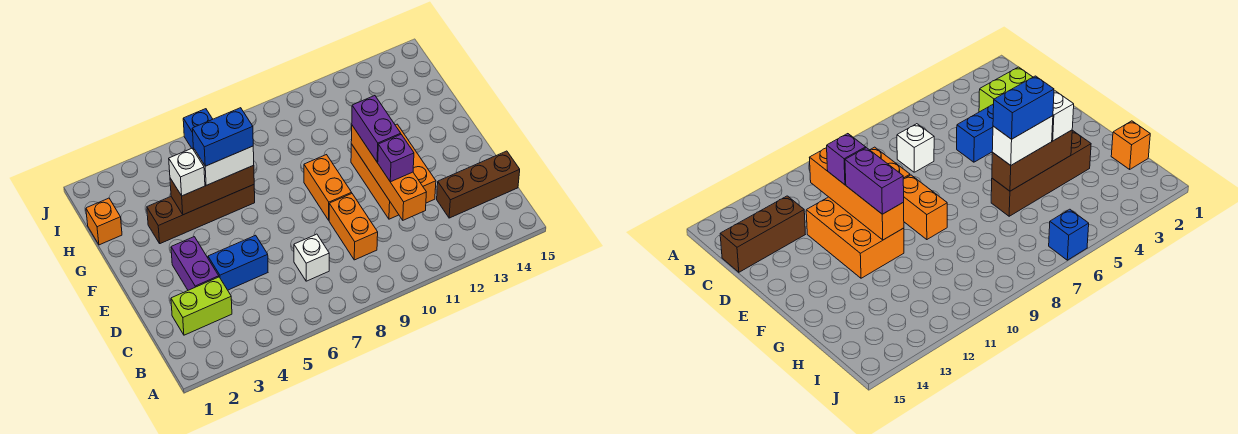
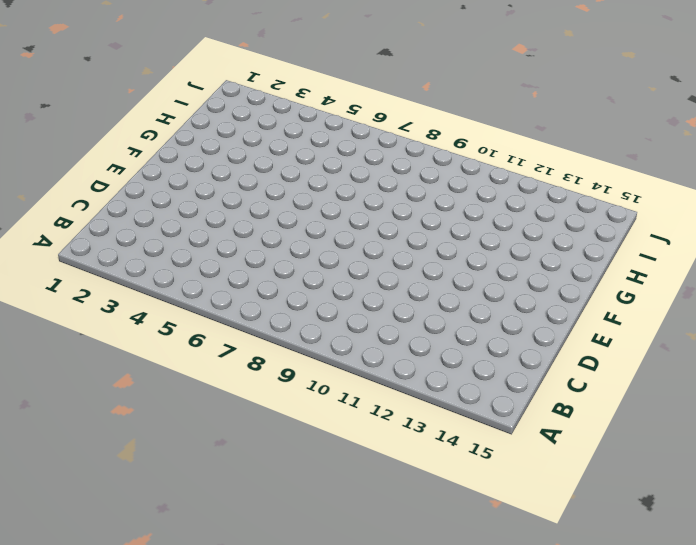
none -> lime 1x2 brick [171,277,232,335]
none -> white 1x1 brick [294,234,329,281]
none -> orange 1x2 brick [329,194,378,260]

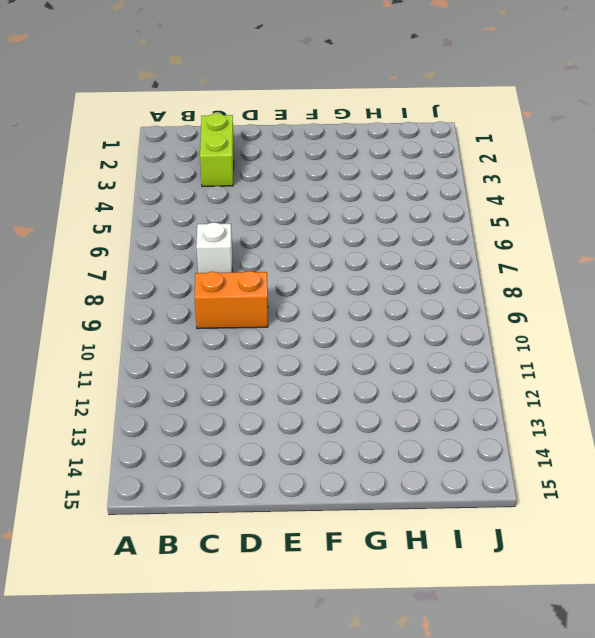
none -> brown 1x3 brick [437,151,520,218]
none -> purple 1x2 brick [171,237,219,290]
none -> blue 1x2 brick [208,235,268,290]

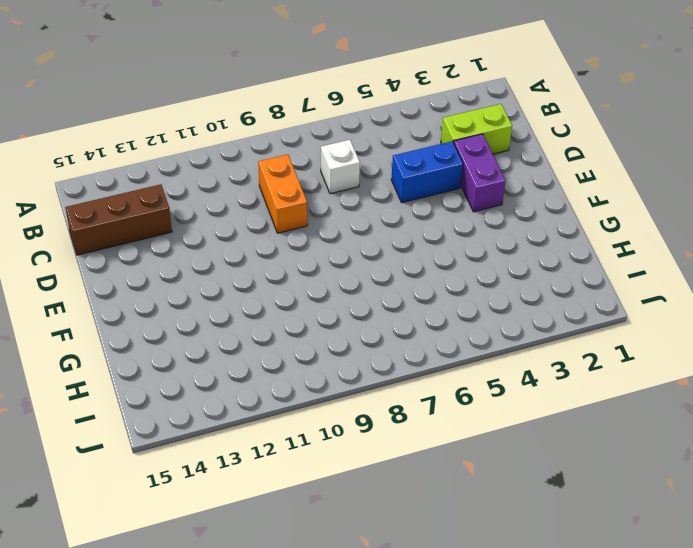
none -> orange 2x3 brick [351,124,436,219]
none -> orange 1x2 brick [304,155,352,220]
none -> brown 1x4 brick [147,185,255,244]

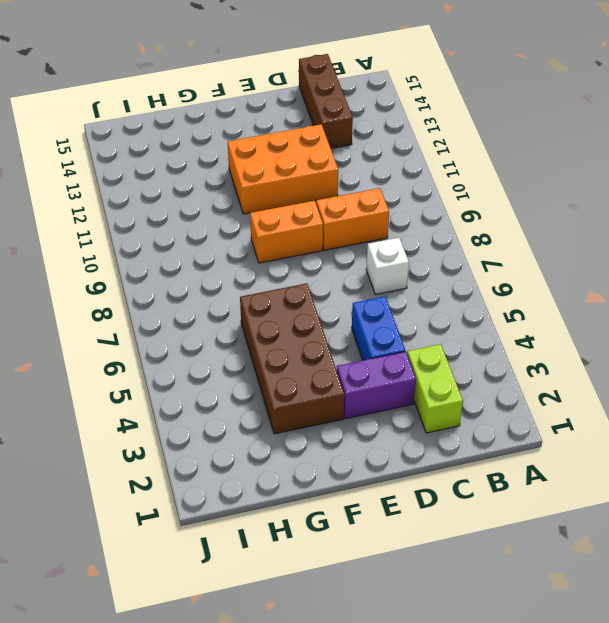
brown 2x4 brick [240,283,344,434] -> brown 1x4 brick [147,185,255,244]
none -> orange 1x1 brick [86,198,122,245]
none -> blue 1x1 brick [183,109,213,150]
none -> orange 1x4 brick [351,126,426,220]

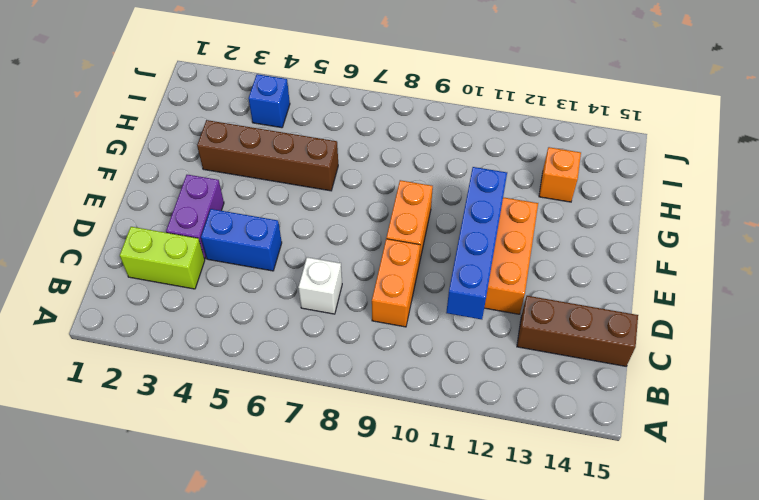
blue 1x4 brick [446,167,507,319] -> orange 1x4 brick [351,126,426,220]
orange 1x1 brick [539,147,581,202] -> orange 1x1 brick moved to [86,198,122,245]
blue 1x1 brick [249,74,290,128] -> blue 1x1 brick moved to [183,109,213,150]
none -> brown 1x3 brick [170,165,254,215]
none -> purple 1x1 brick [378,135,414,182]
none -> purple 1x2 brick [352,96,401,162]

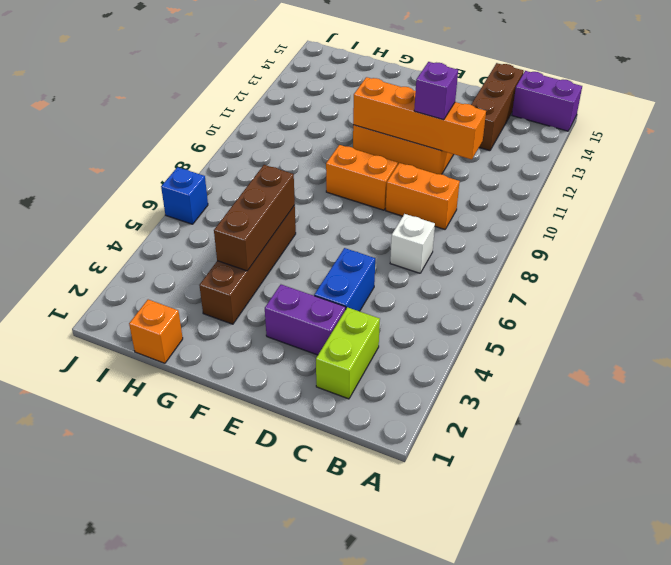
purple 1x2 brick [512,71,582,131] -> purple 1x2 brick moved to [352,96,401,162]
none -> white 1x1 brick [169,149,205,196]
none -> white 1x2 brick [193,146,254,185]
none -> blue 1x2 brick [192,108,253,166]

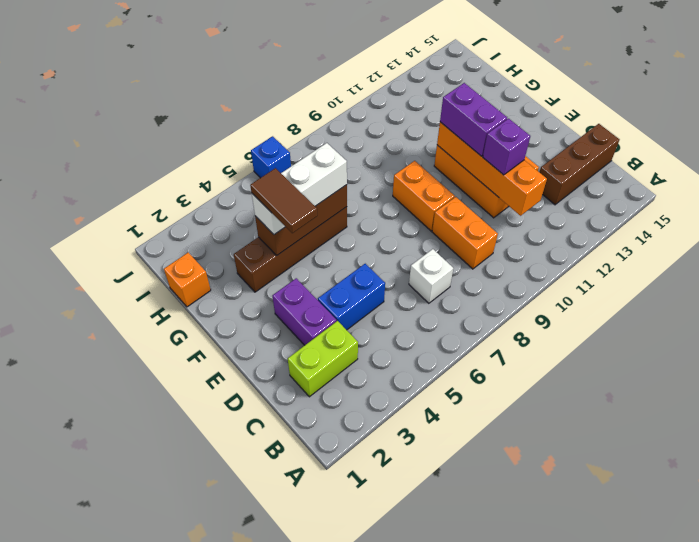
brown 1x2 tile [250,168,317,233] -> none
none -> blue 1x2 brick [192,108,253,166]

